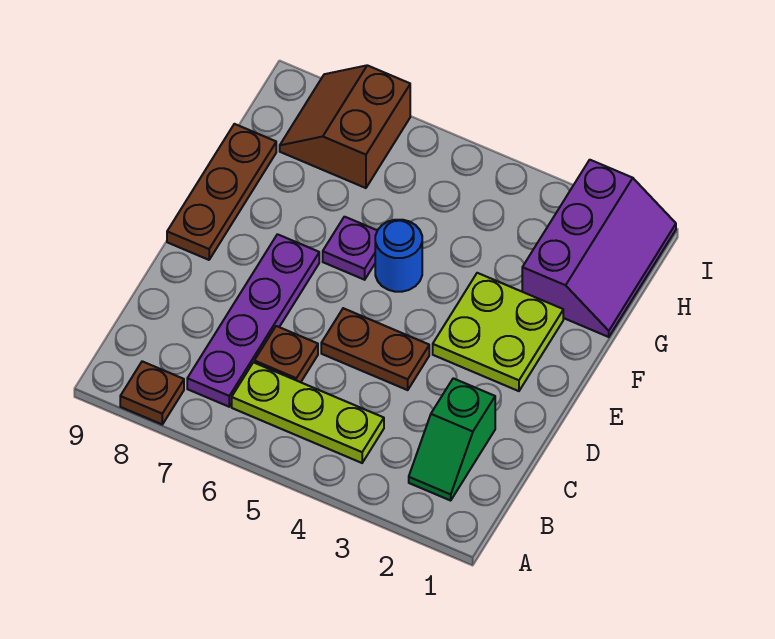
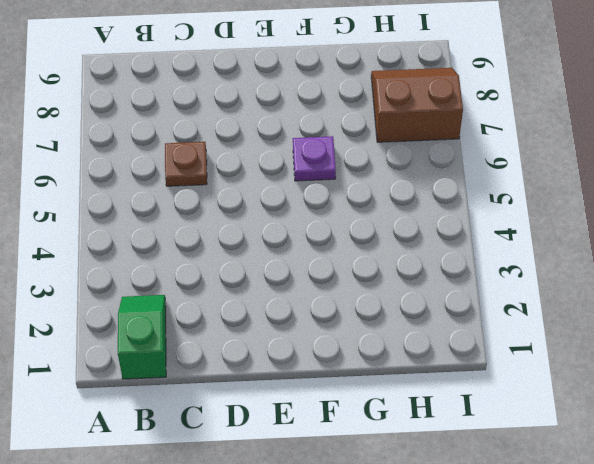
green 1x2 slope [118,295,166,379] -> green 1x2 slope turned to [409,378,495,500]
none -> brown 1x1 plate [120,361,184,424]
none -> lime 1x3 plate [232,362,384,463]
none -> purple 1x4 plate [187,234,319,407]

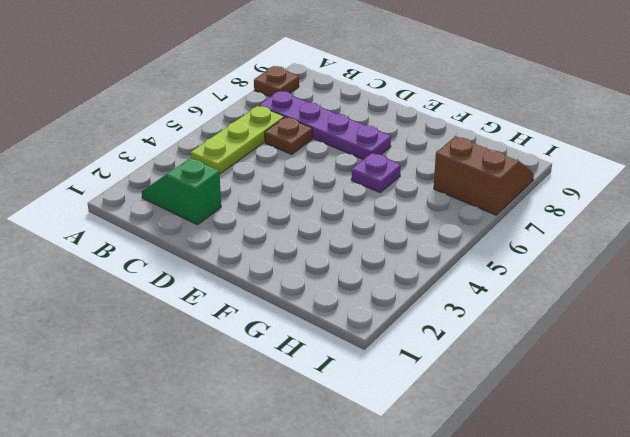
none -> brown 1x2 plate [321,308,429,390]
none -> lime 2x2 plate [433,273,563,391]
none -> brown 1x3 plate [167,124,276,260]

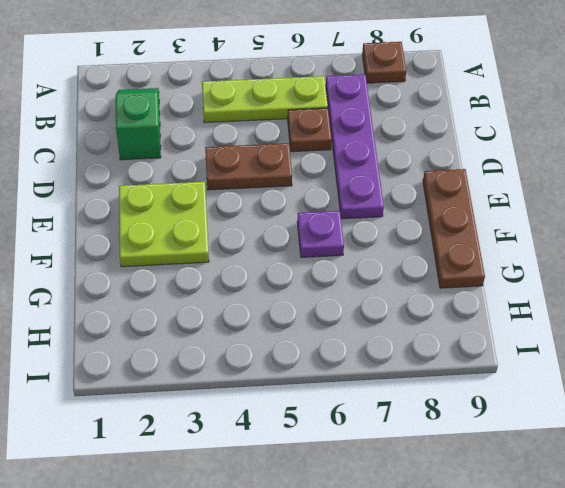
none -> blue 1x1 round brick [375,220,422,292]
none -> purple 2x3 slope [522,160,676,337]
none -> brown 2x2 slope [280,65,410,188]

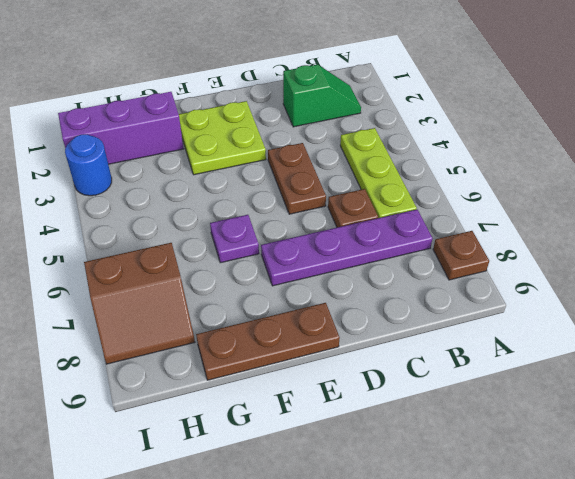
blue 1x1 round brick [65,134,112,196] -> blue 1x1 round brick moved to [375,220,422,292]

